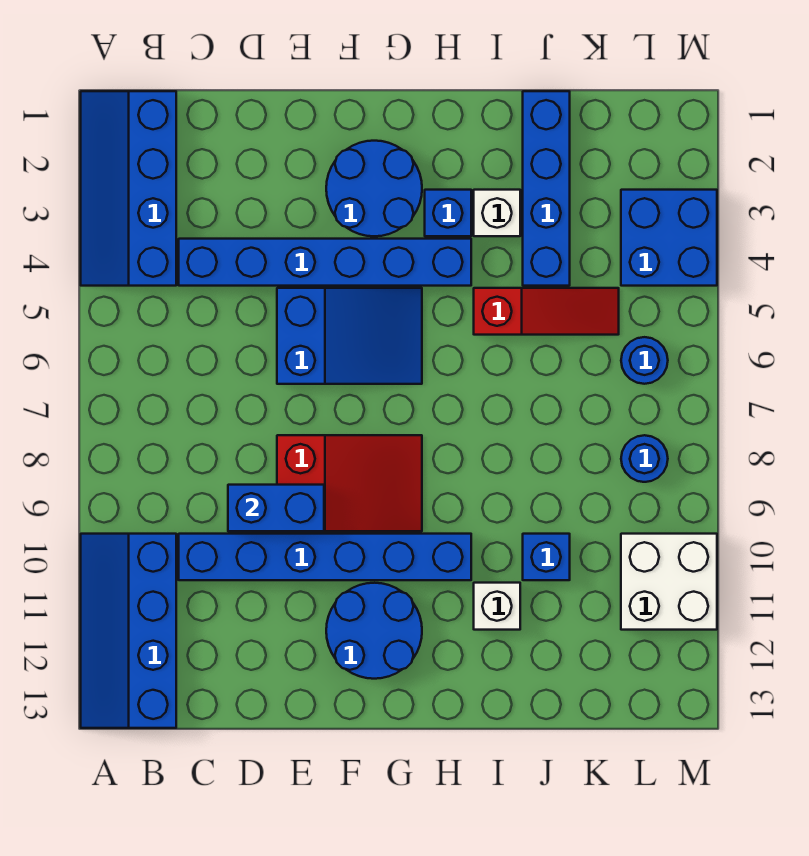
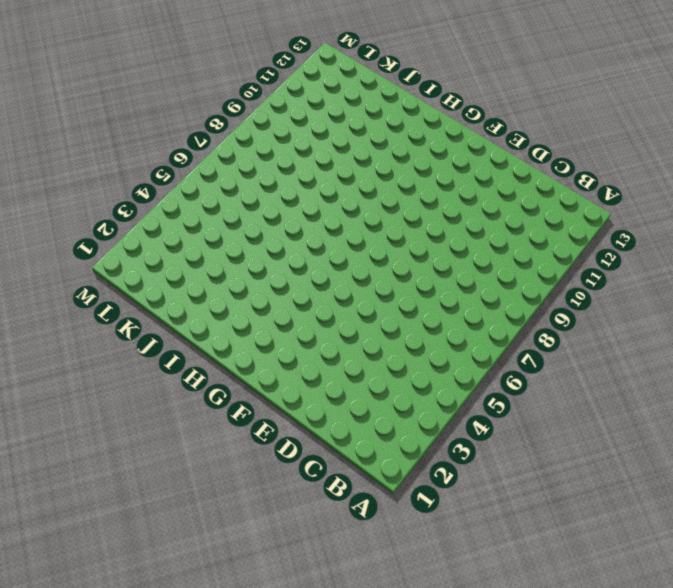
none -> blue 2x4 slope [81,91,176,286]
none -> blue 2x4 slope [81,534,176,728]
none -> blue 1x6 brick [179,239,471,286]

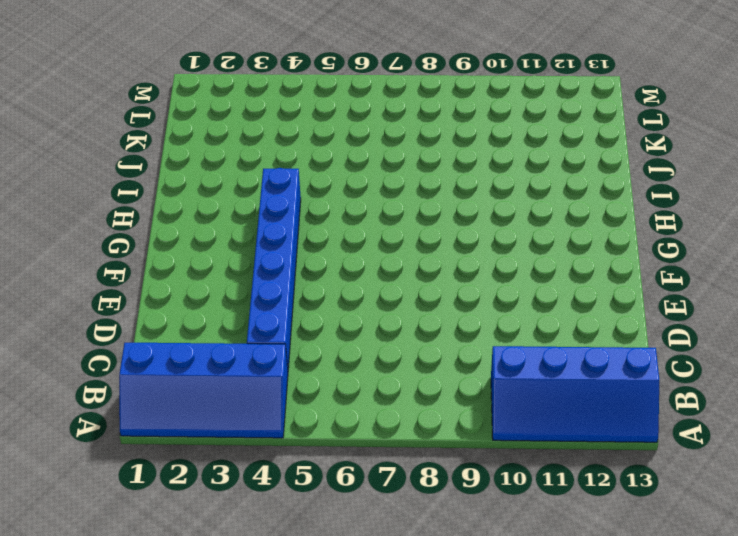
none -> blue 1x6 brick [179,534,471,580]
none -> blue 2x3 slope [277,288,422,384]
none -> red 2x3 slope [277,435,422,531]

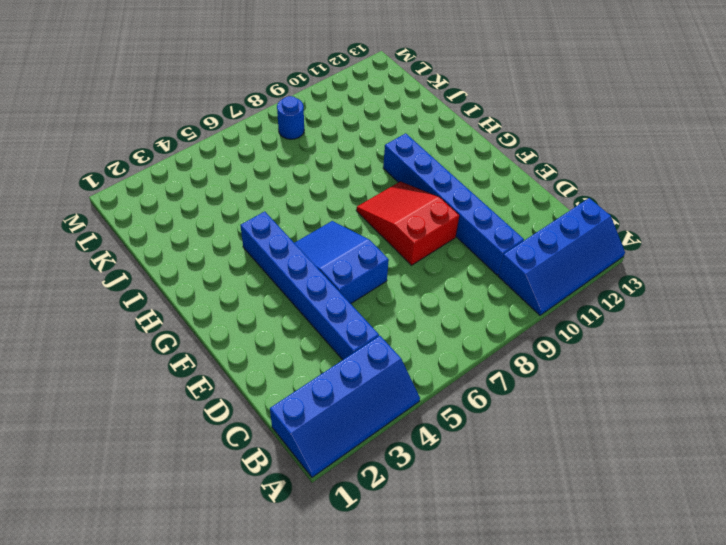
none -> blue 2x2 round brick [326,141,422,236]
none -> blue 2x2 round brick [326,583,422,679]
none -> blue 1x1 brick [425,190,471,236]

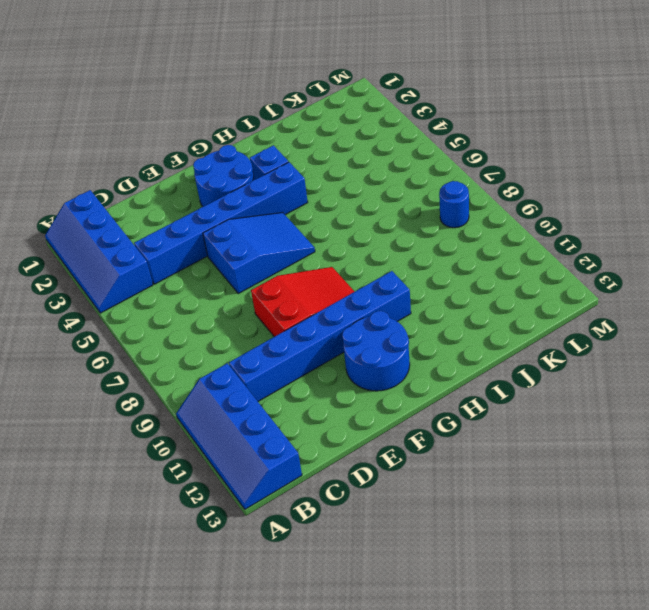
none -> white 1x1 brick [474,190,520,236]
none -> red 1x3 slope [474,288,619,335]
none -> white 1x1 brick [474,583,520,630]

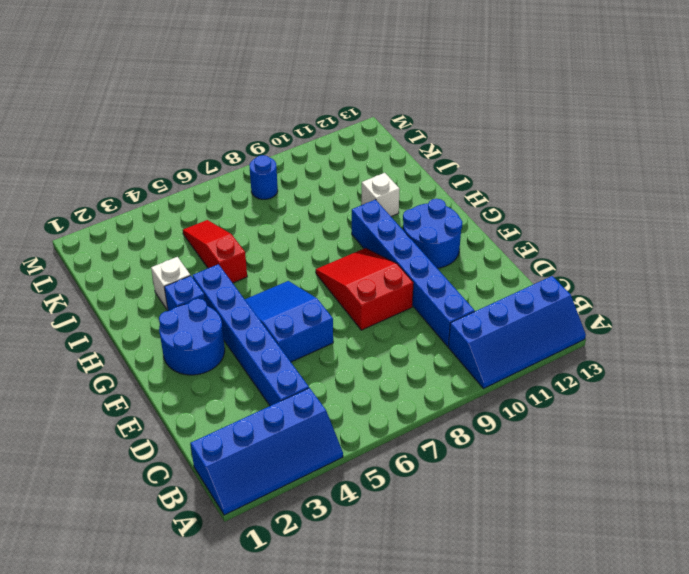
none -> blue 1x4 brick [523,91,570,286]
none -> blue 1x1 brick [523,534,570,580]
none -> blue 2x2 brick [621,190,717,286]

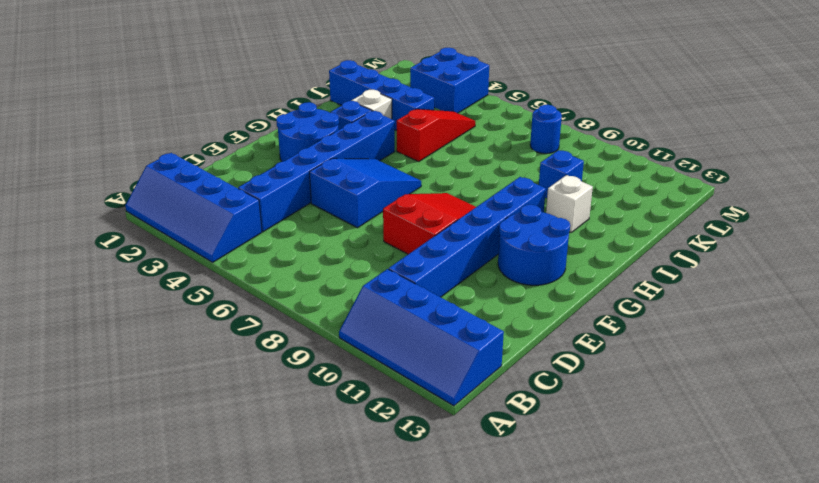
none -> blue 1x1 round brick [621,337,668,384]
none -> white 2x2 brick [621,534,717,630]
none -> blue 1x2 brick [228,485,324,531]

